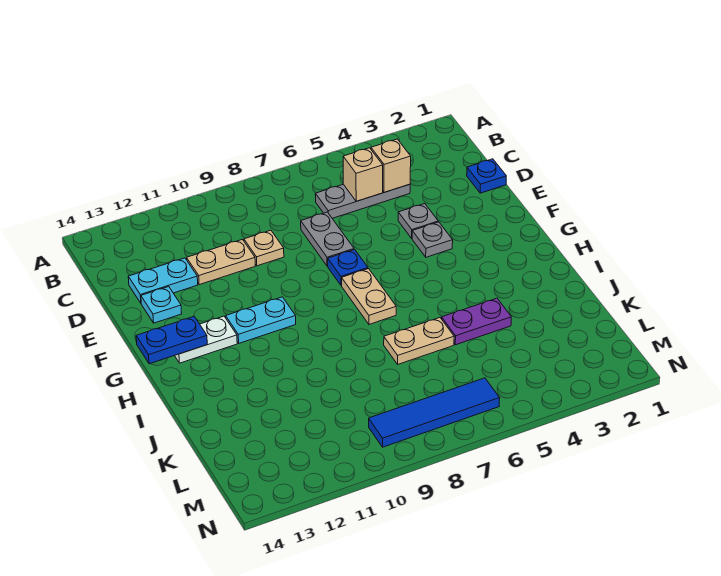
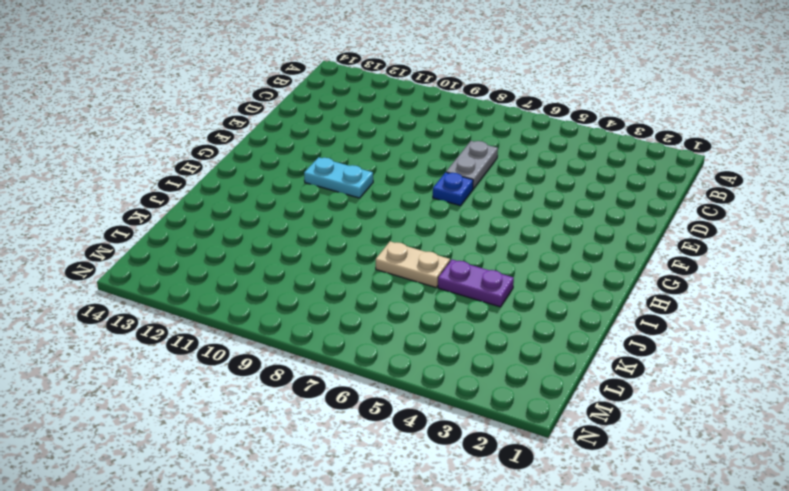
none -> grey 1x3 plate [315,184,410,218]
none -> blue 1x1 plate [467,159,506,193]
none -> tan 1x1 plate [244,230,284,266]

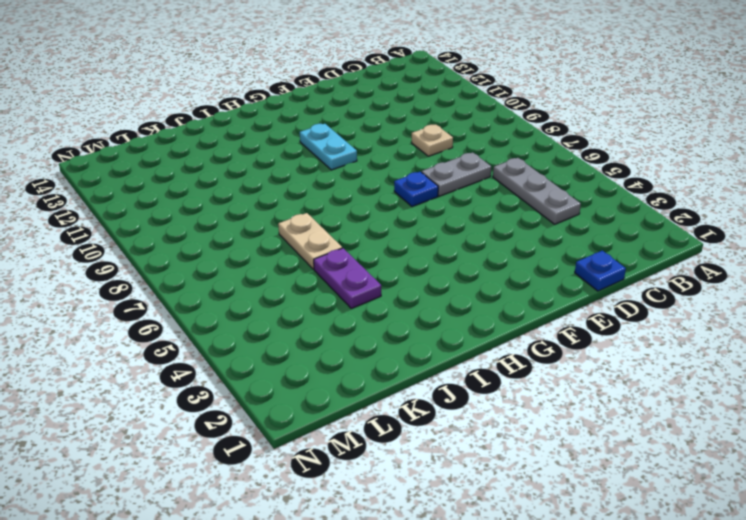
none -> tan 1x2 plate [187,240,255,285]
none -> cyan 1x2 plate [128,258,198,303]
none -> grey 1x1 plate [398,204,438,238]

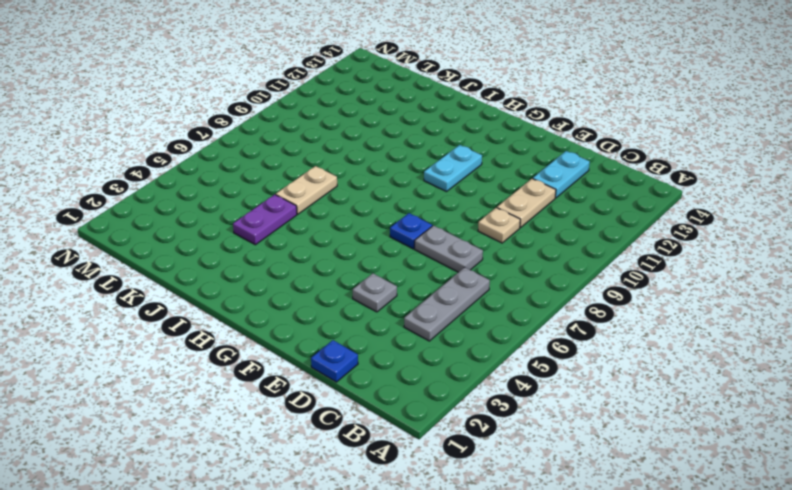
none -> cyan 1x1 plate [141,287,182,323]
none -> grey 1x1 plate [412,222,453,257]
none -> tan 1x2 plate [342,269,396,324]

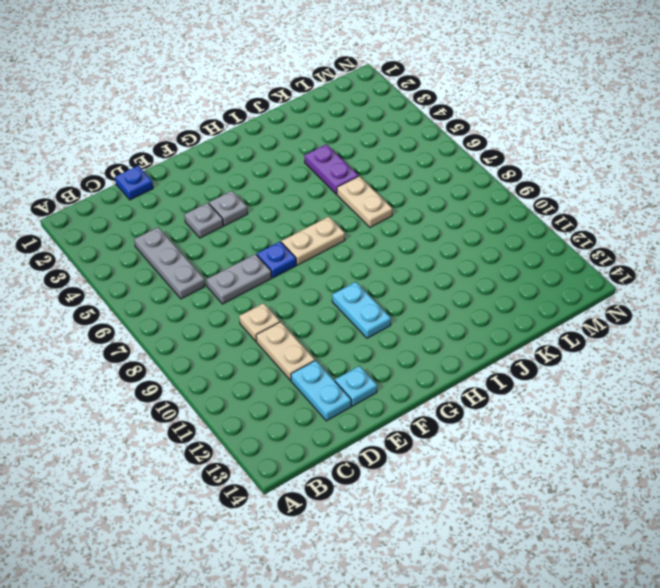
none -> white 1x2 plate [175,316,237,363]
none -> blue 1x4 tile [369,378,500,447]
none -> tan 1x1 brick [371,139,411,192]

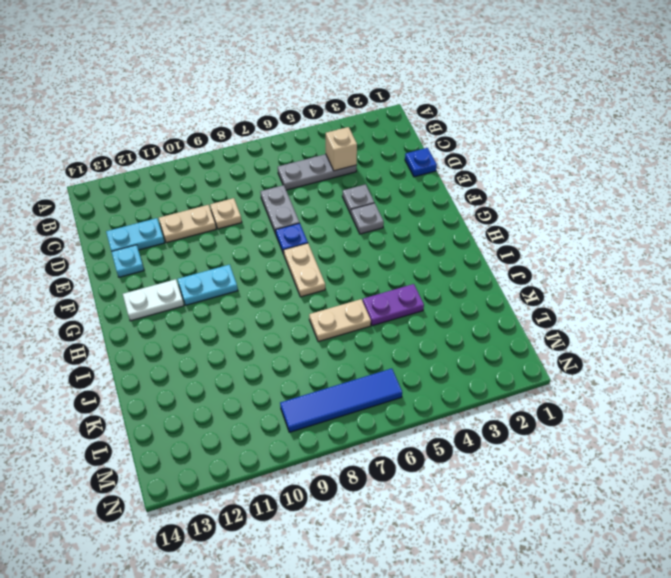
none -> tan 1x1 brick [343,148,383,201]
none -> blue 1x2 plate [136,317,207,364]

